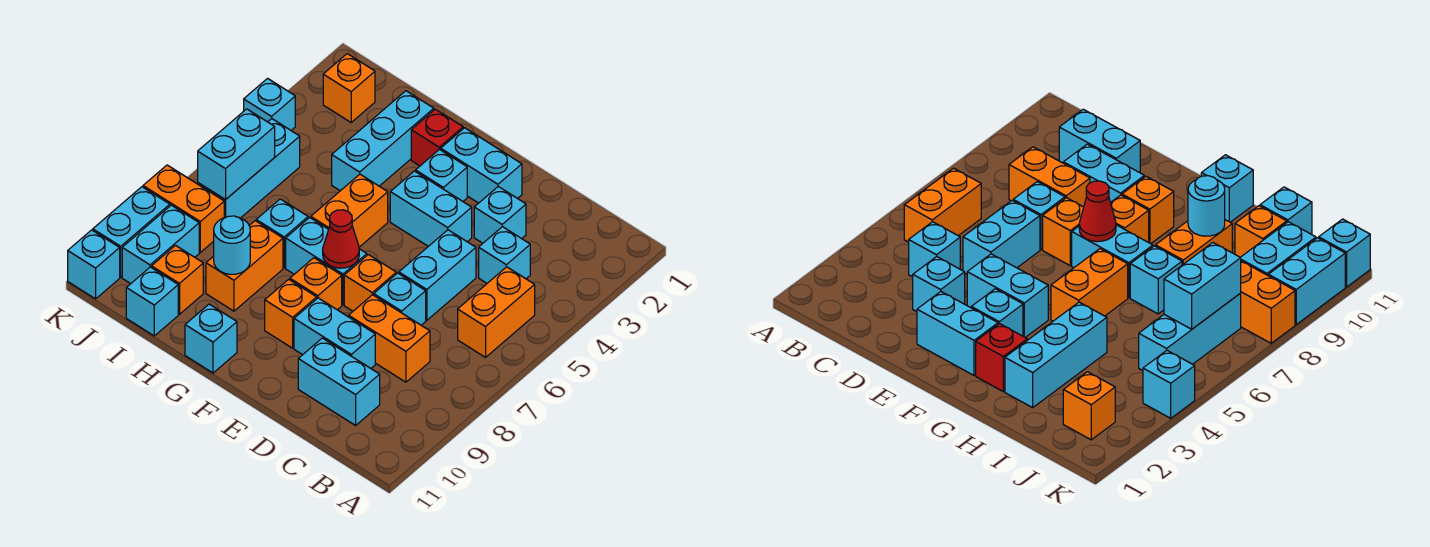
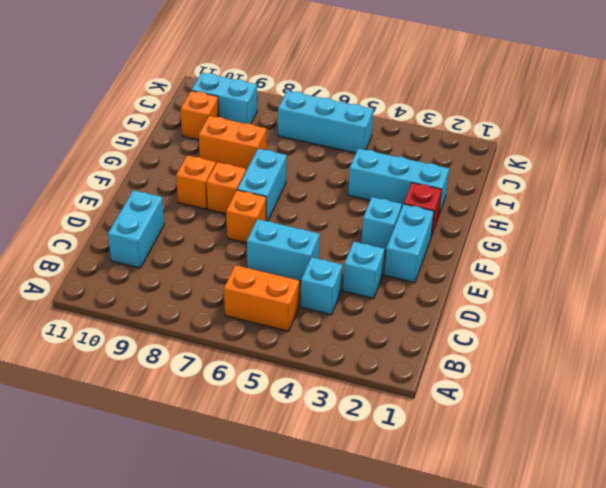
none -> orange 1x2 brick [349,295,430,382]
none -> cyan 1x1 brick [374,273,426,325]
none -> cyan 1x2 brick [294,298,375,368]
none -> cyan 1x2 brick [390,171,472,246]

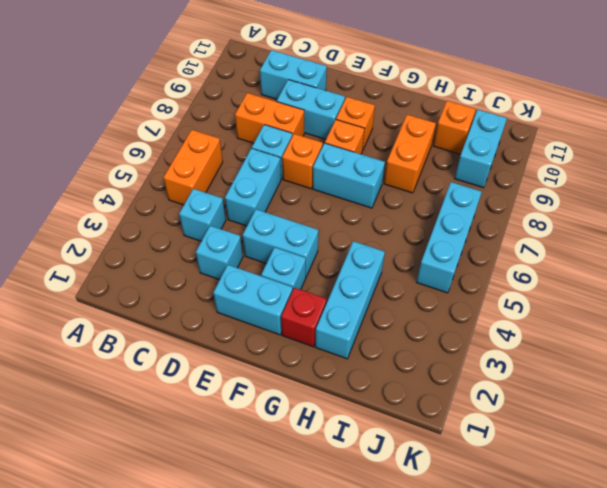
none -> orange 1x2 brick [311,174,388,247]
none -> cyan 1x1 brick [185,304,237,373]
none -> cyan 1x1 brick [256,199,308,268]
none -> cyan 1x1 brick [126,267,178,336]

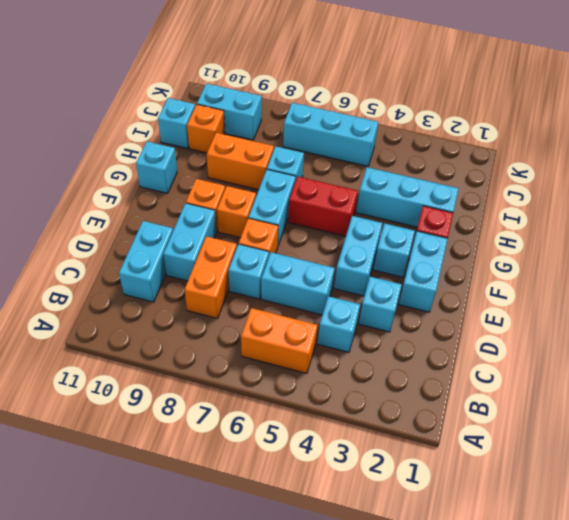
red 1x2 brick [288,177,358,236] -> orange 1x2 brick [311,174,388,247]
none -> orange 1x1 brick [323,54,375,122]
none -> orange 1x2 brick [143,165,224,252]
none -> cyan 1x1 brick [244,78,295,130]
none -> cyan 1x2 brick [93,187,170,277]

